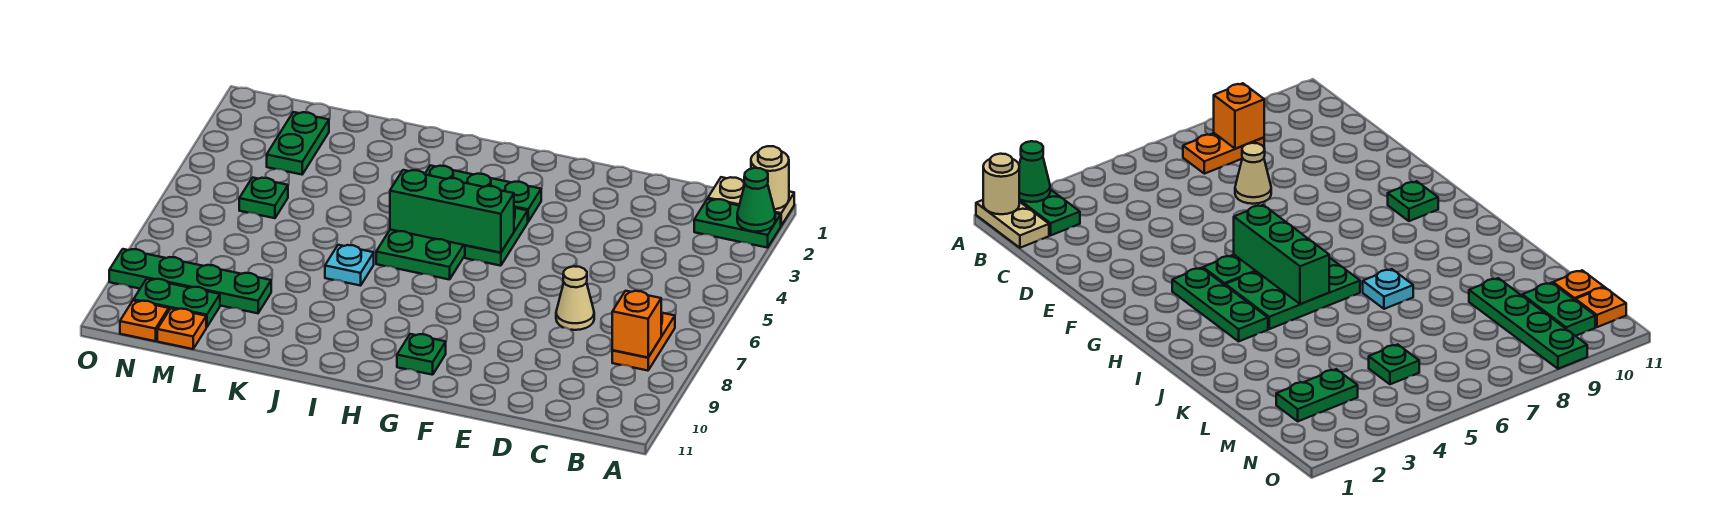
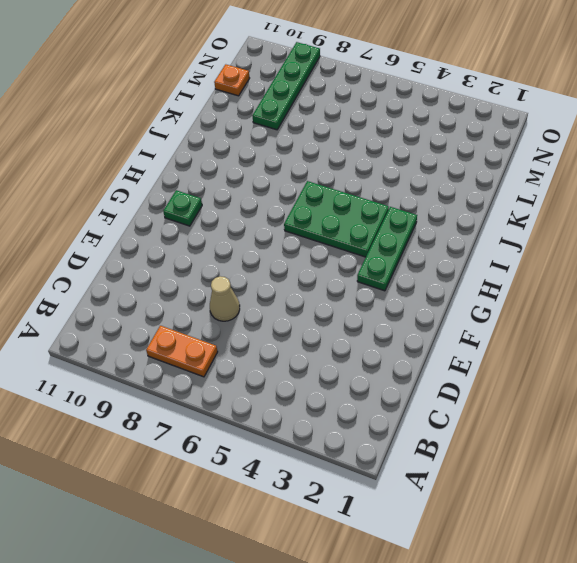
none -> tan 1x2 plate [708,177,794,226]
none -> green 1x2 plate [694,199,781,248]
none -> green 1x2 plate [465,208,528,266]

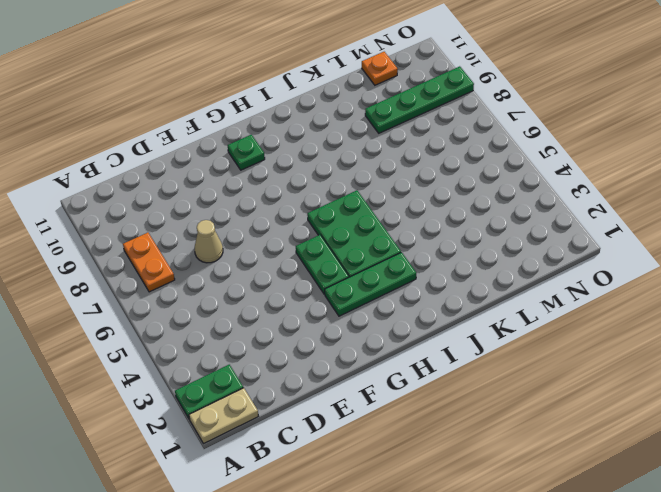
none -> cyan 1x1 plate [325,245,374,286]
none -> green 1x2 plate [267,112,329,175]
none -> green 1x1 plate [239,178,288,218]

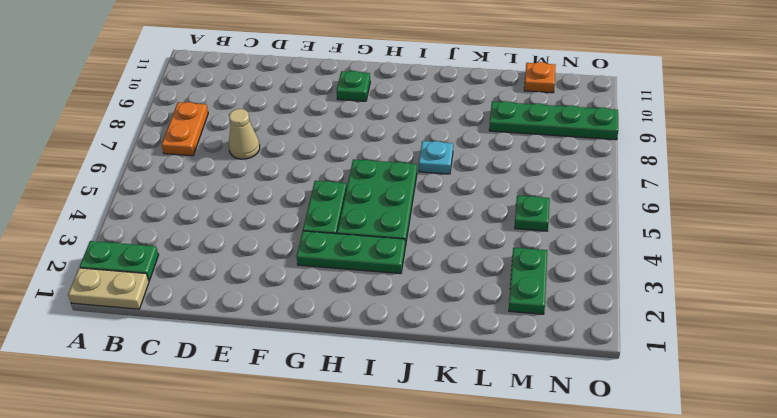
none -> green 1x2 plate [133,279,220,327]
none -> orange 1x1 plate [120,301,169,341]
none -> tan 1x1 round brick [751,146,789,209]

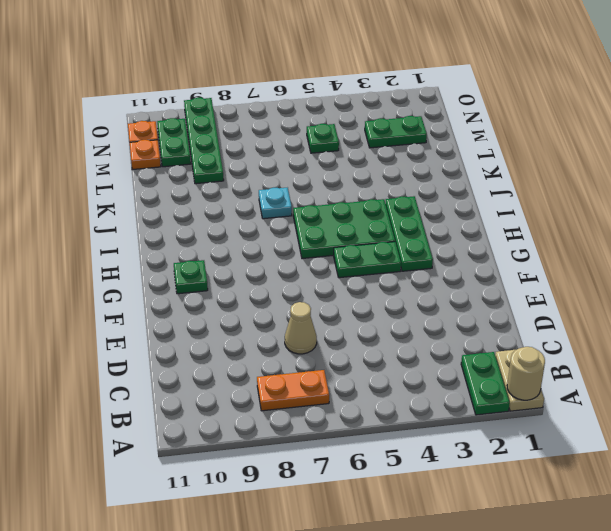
none -> green 1x1 cone [737,168,775,232]
none -> orange 1x1 brick [612,291,661,358]
none -> green 1x3 brick [390,170,514,253]

